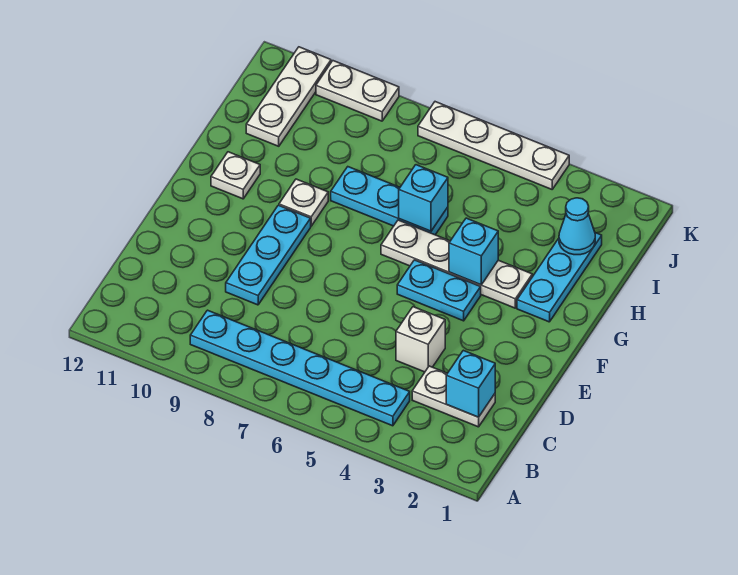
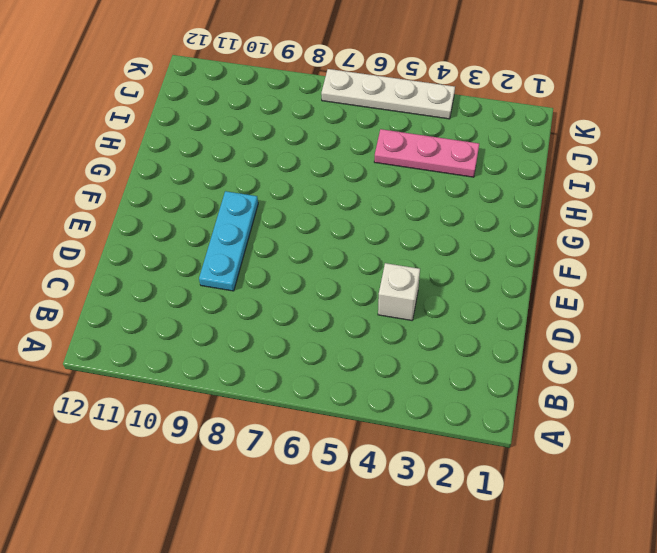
pink 1x3 plate [374,129,479,177] -> none
none -> cyan 1x6 plate [190,310,410,426]
none -> white 1x2 plate [412,366,495,427]
none -> cyan 1x2 plate [397,260,481,321]

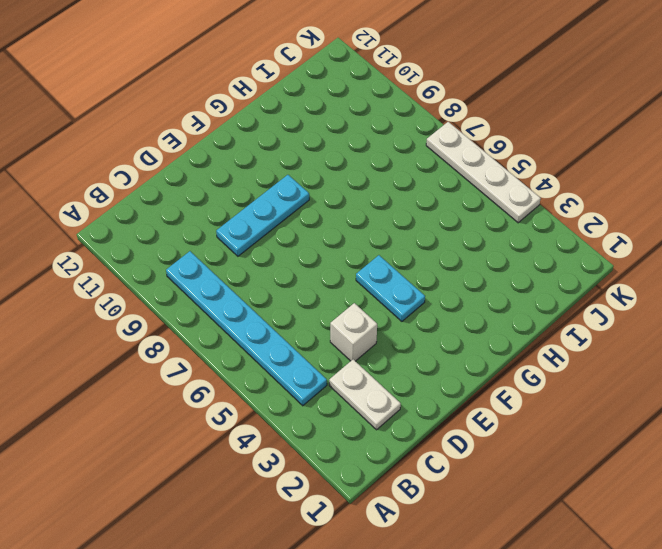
none -> cyan 1x3 plate [517,233,602,322]
none -> white 1x4 plate [381,220,532,308]
none -> white 1x1 plate [279,179,328,226]

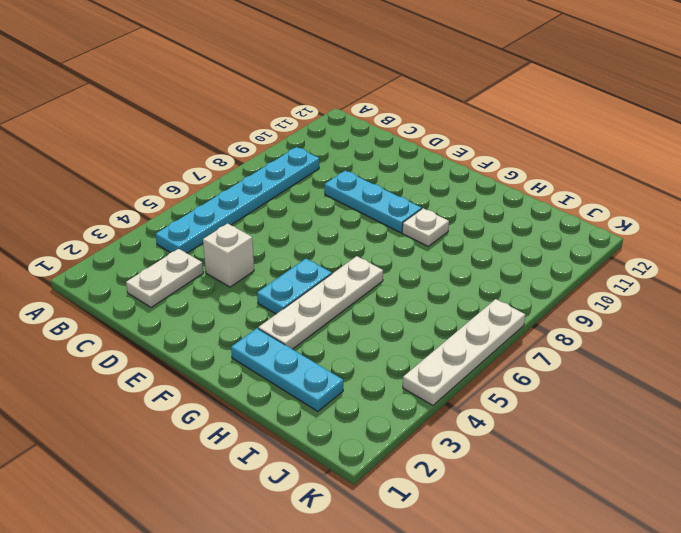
none -> white 1x1 plate [211,152,260,199]
none -> cyan 1x3 plate [331,167,448,235]
none -> white 1x3 plate [246,47,331,146]

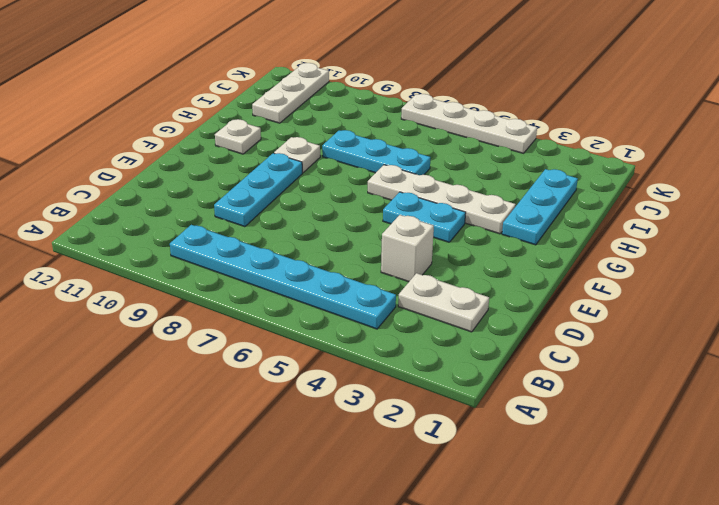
none -> white 1x2 plate [316,61,399,121]
none -> cyan 1x1 brick [446,350,495,417]
none -> cyan 1x1 brick [449,218,498,285]

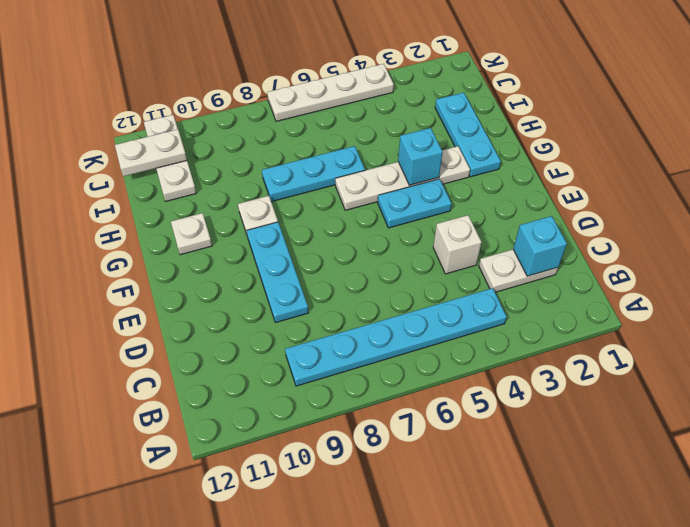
white 1x2 plate [115,129,187,176] -> white 1x2 plate moved to [316,61,399,121]
none -> cyan 1x1 brick [399,165,448,231]
none -> cyan 1x1 cone [559,198,595,255]

